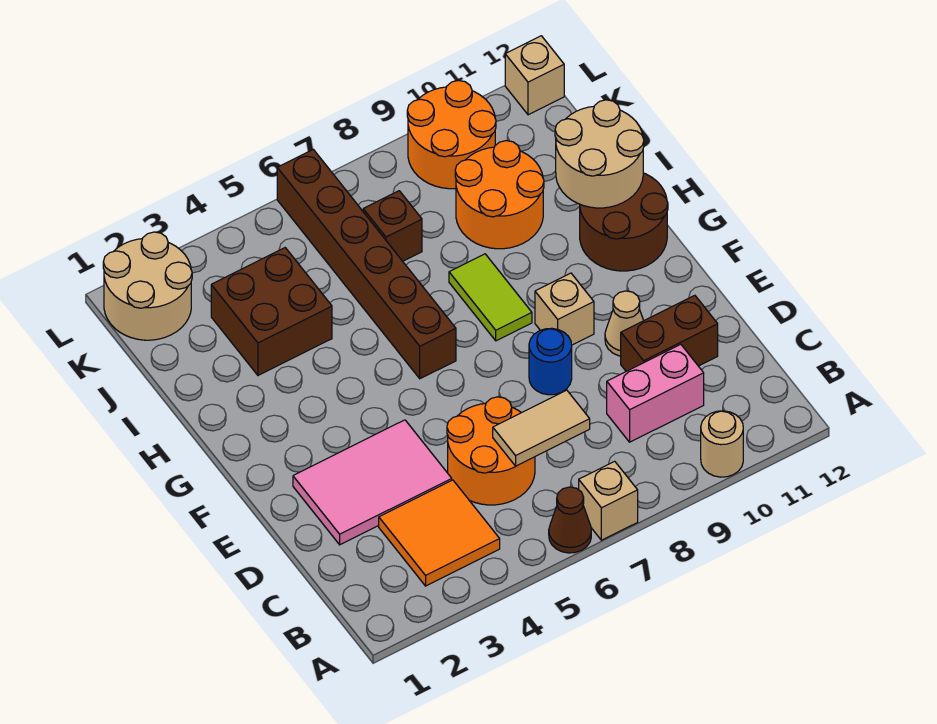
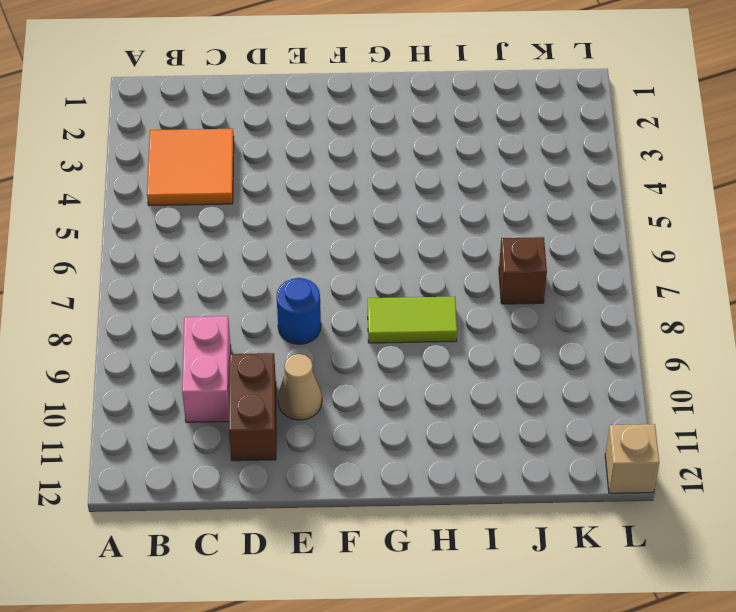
none -> brown 1x1 cone [549,487,591,553]
none -> tan 1x1 brick [579,461,638,540]
none -> tan 1x1 round brick [701,411,743,477]

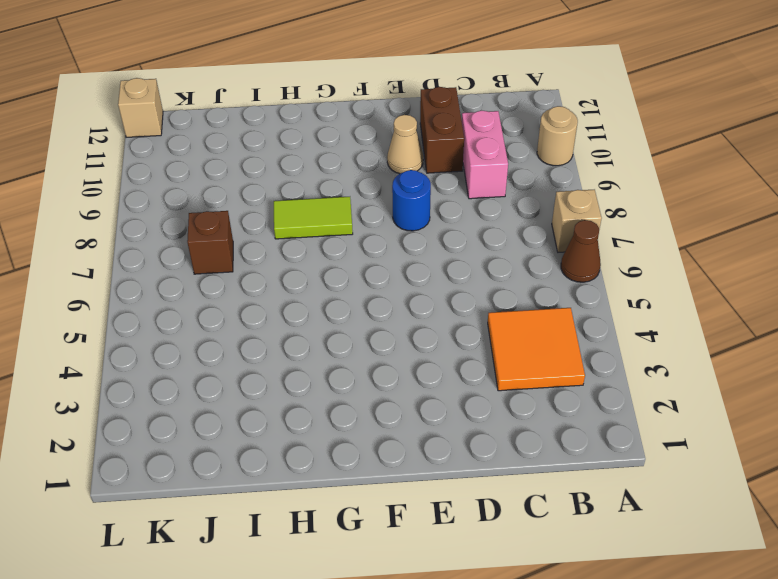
none -> orange 2x2 round brick [447,397,535,505]
none -> pink 2x3 tile [293,420,452,545]
none -> tan 1x1 brick [535,273,594,345]

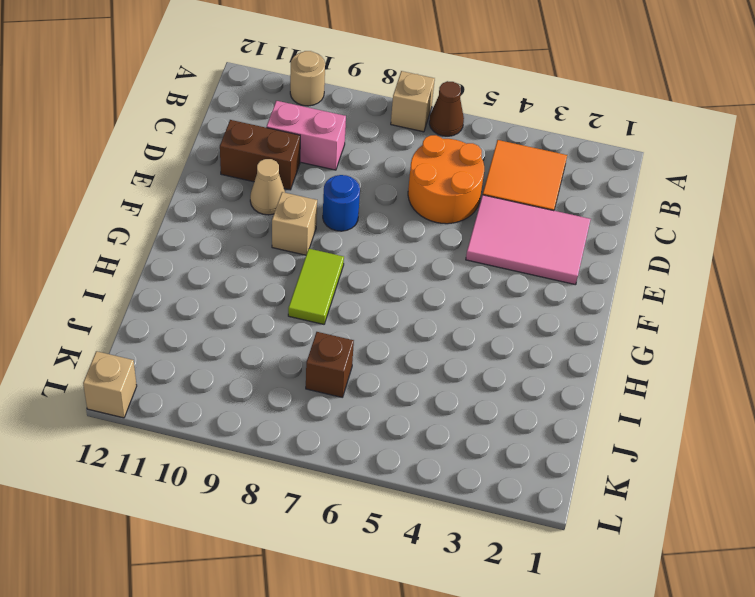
none -> brown 1x6 brick [277,149,456,379]
none -> brown 2x2 round brick [580,173,668,271]
none -> brown 2x2 brick [211,248,332,375]

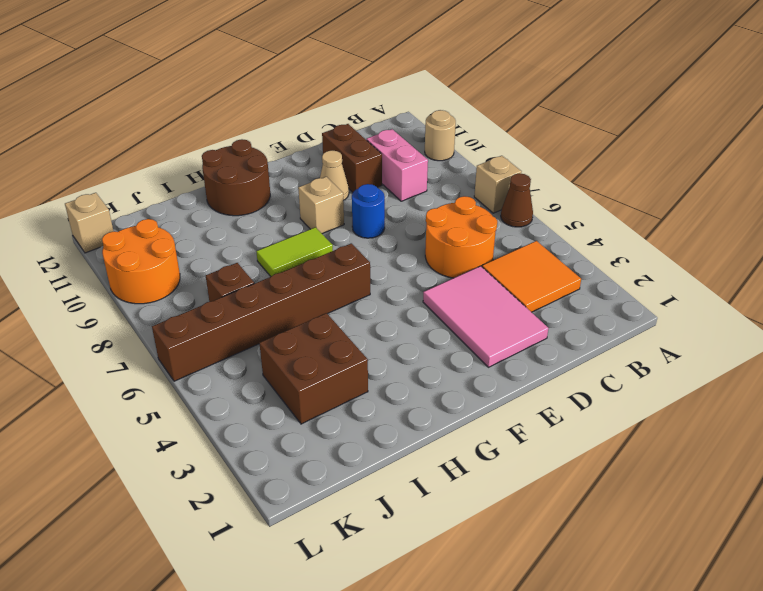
none -> orange 2x2 round brick [455,141,544,249]
none -> tan 2x2 round brick [103,232,192,340]
none -> tan 1x2 tile [493,390,590,466]

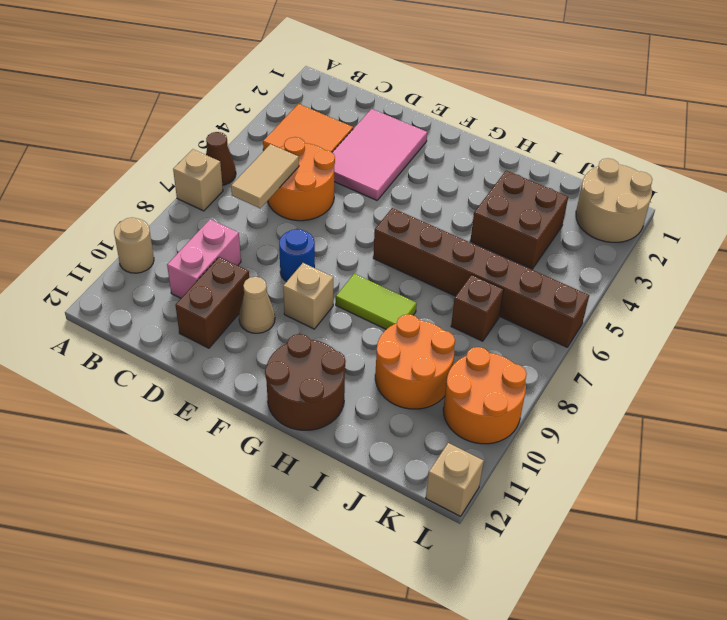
none -> tan 2x2 round brick [555,100,644,208]

